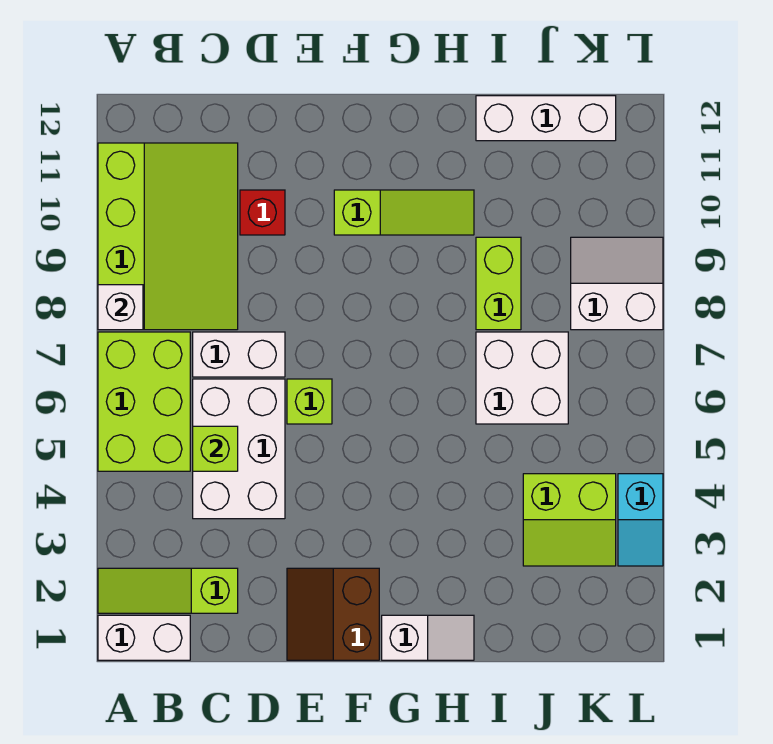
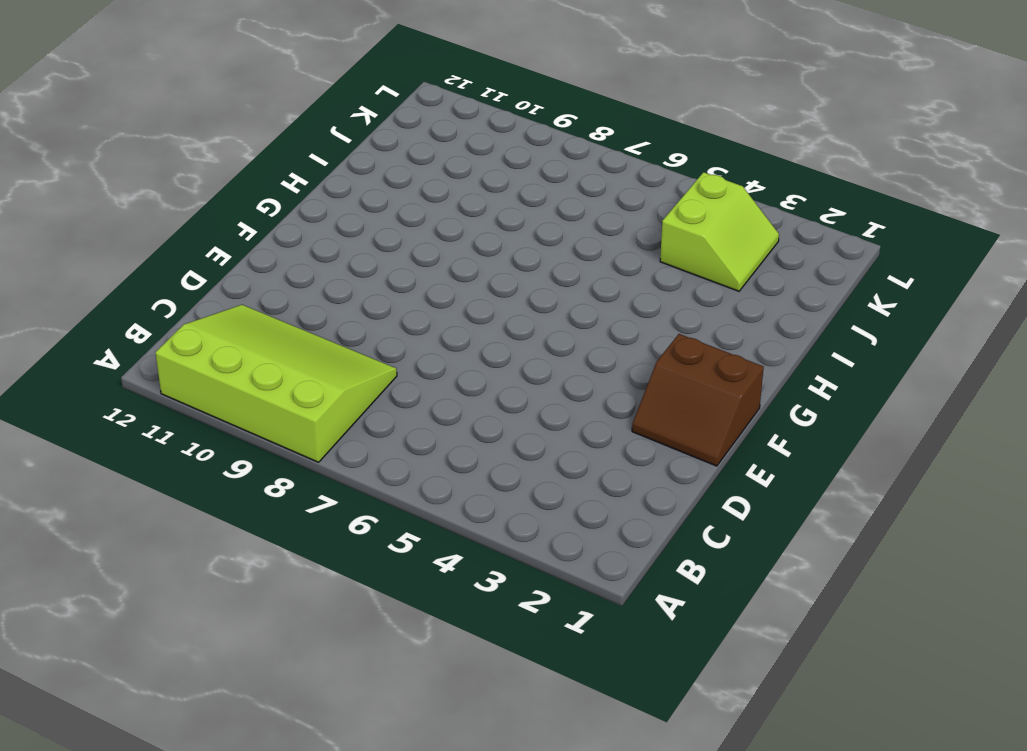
none -> white 1x2 brick [98,615,190,660]
none -> lime 1x3 slope [98,568,238,613]
none -> lime 2x3 brick [98,332,190,471]

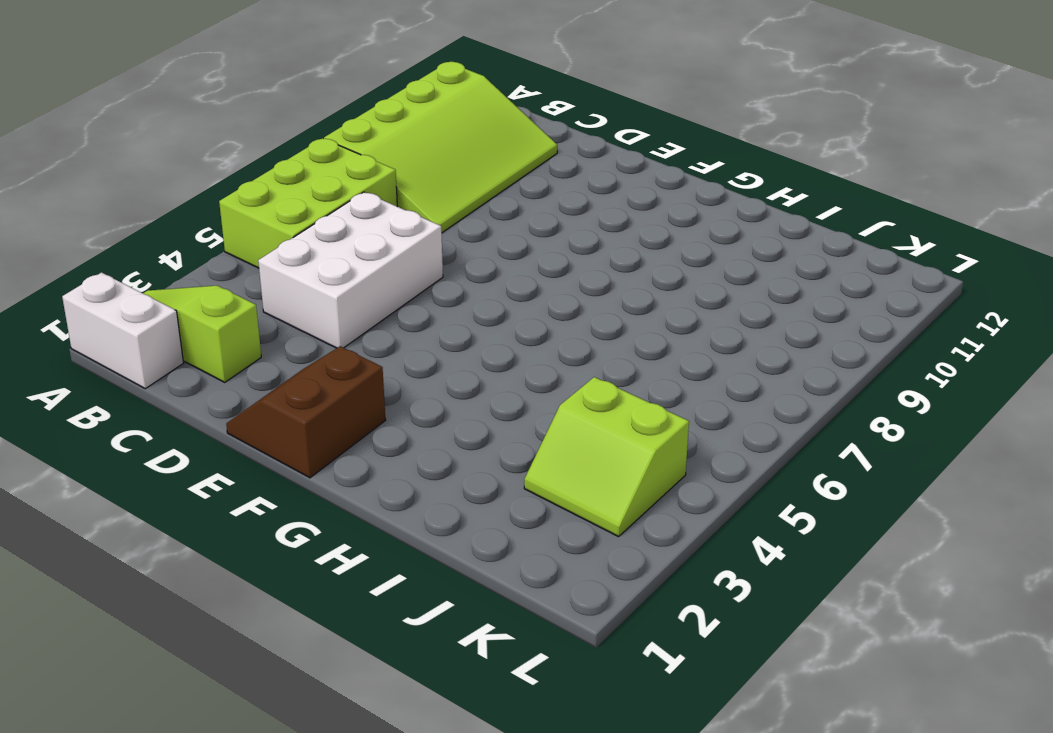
none -> white 1x2 brick [193,332,285,377]
none -> red 1x1 brick [240,190,285,235]
none -> lime 1x1 brick [287,379,332,424]

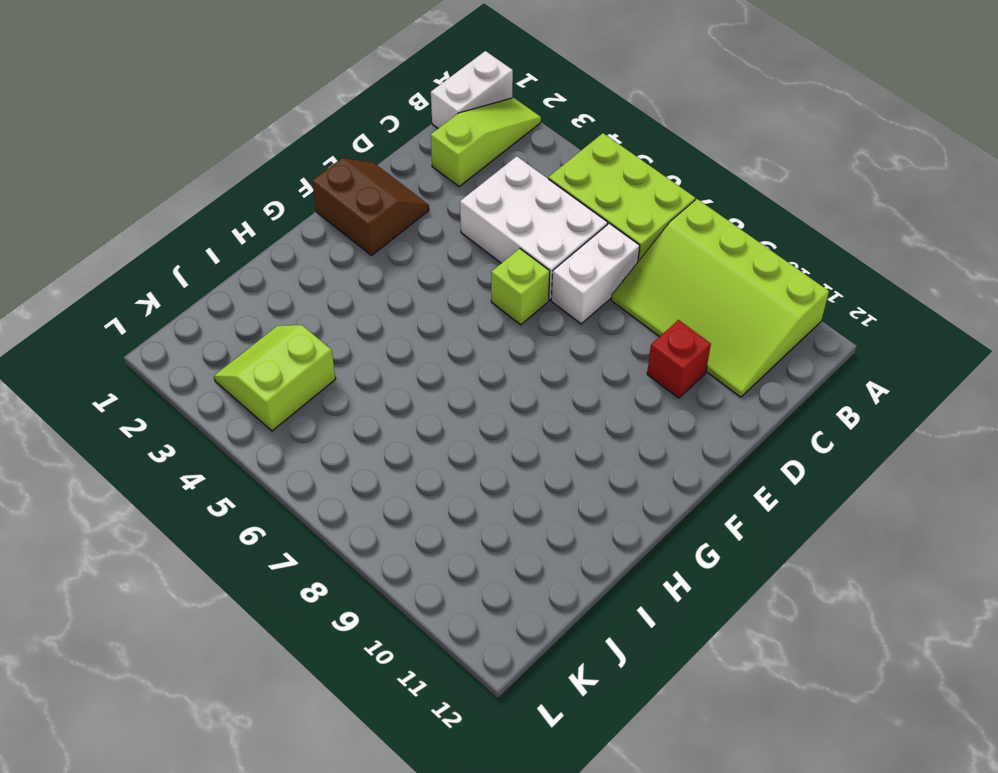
none -> lime 1x3 slope [334,190,474,235]
none -> white 1x2 slope [382,615,474,660]
none -> white 2x2 brick [476,332,568,424]

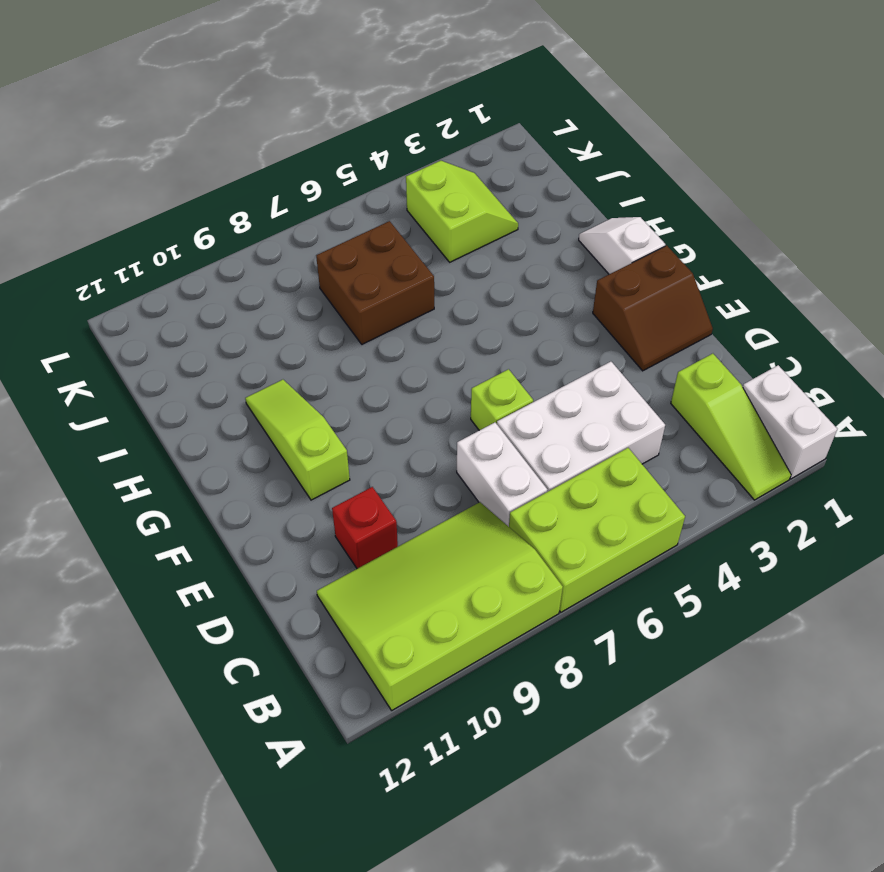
brown 2x2 brick [316,221,434,344] -> white 2x2 brick [476,332,568,424]
none -> lime 1x2 brick [476,237,521,330]
none -> white 1x3 brick [476,96,616,141]
none -> white 2x2 slope [571,237,663,330]

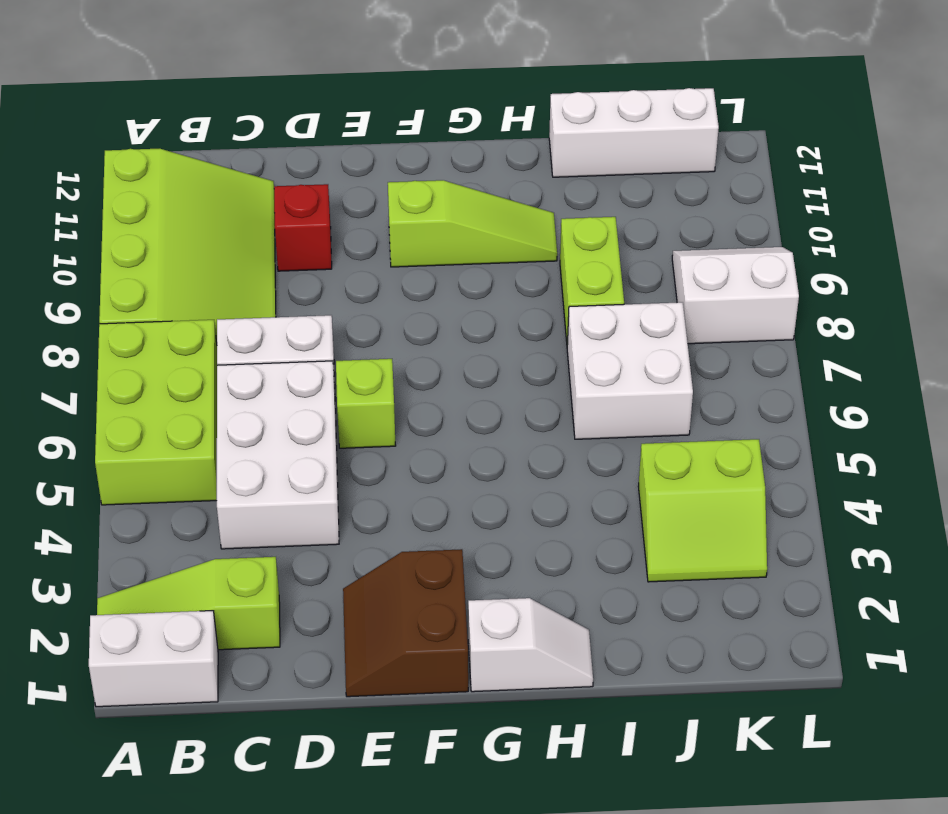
none -> cyan 1x2 slope [618,474,663,566]
none -> white 1x1 brick [98,285,143,330]
none -> lime 1x1 brick [193,426,238,471]

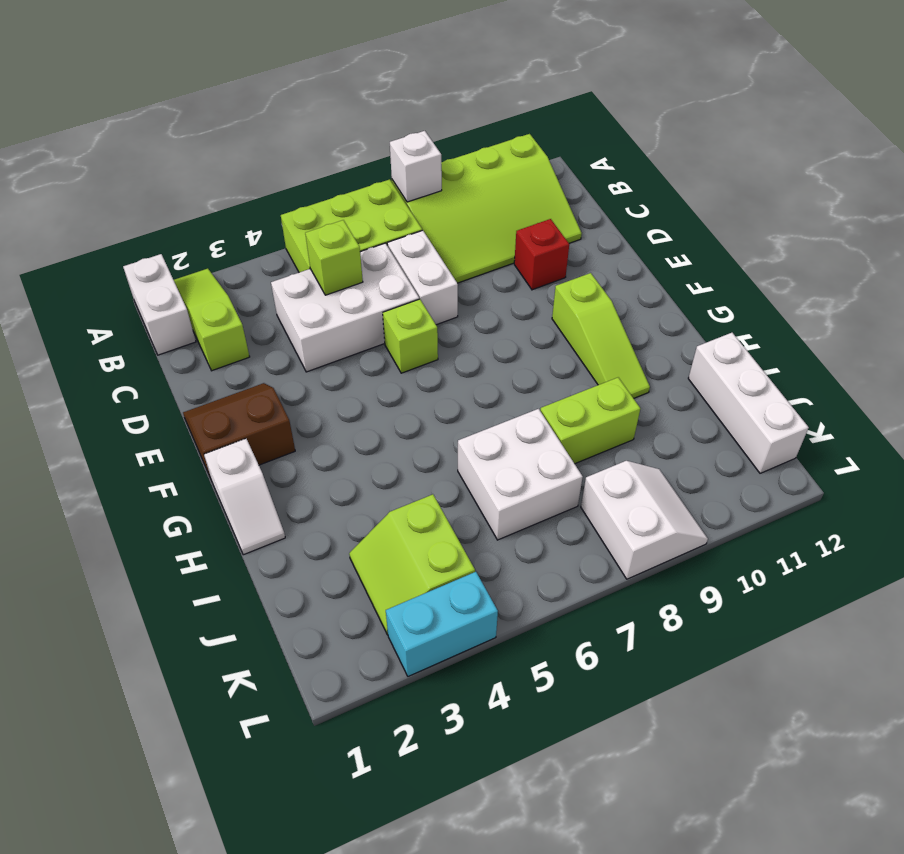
cyan 1x2 brick [386,572,498,676] -> cyan 1x2 slope [618,474,663,566]

